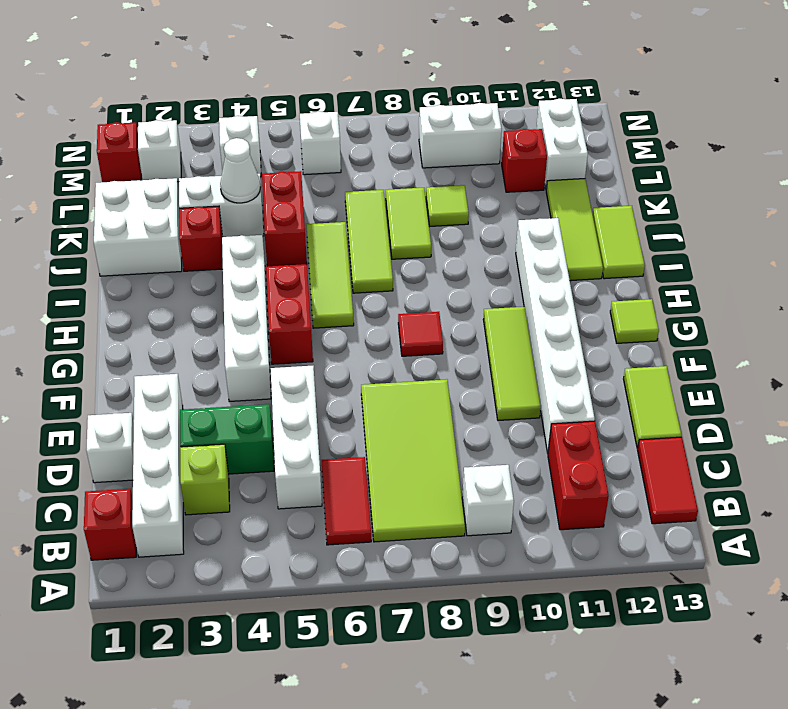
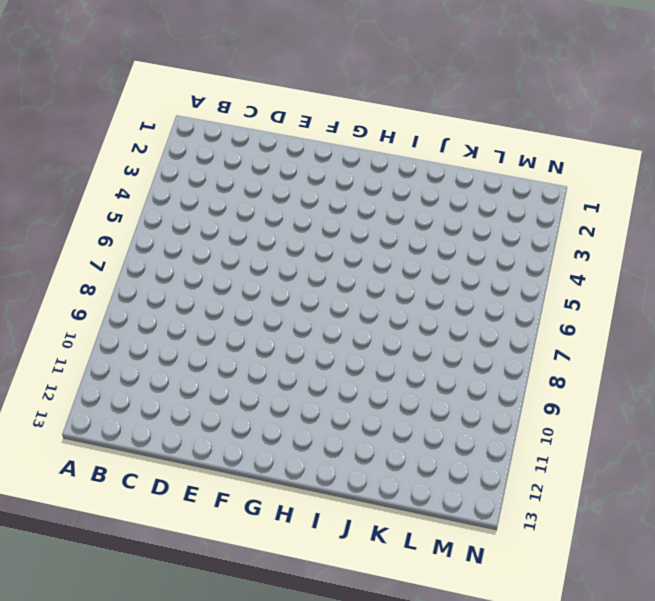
none -> red 1x1 brick [84,489,136,560]
none -> white 1x4 brick [132,374,184,557]
none -> red 1x2 tile [322,457,371,545]
none -> lime 2x4 tile [361,379,465,542]

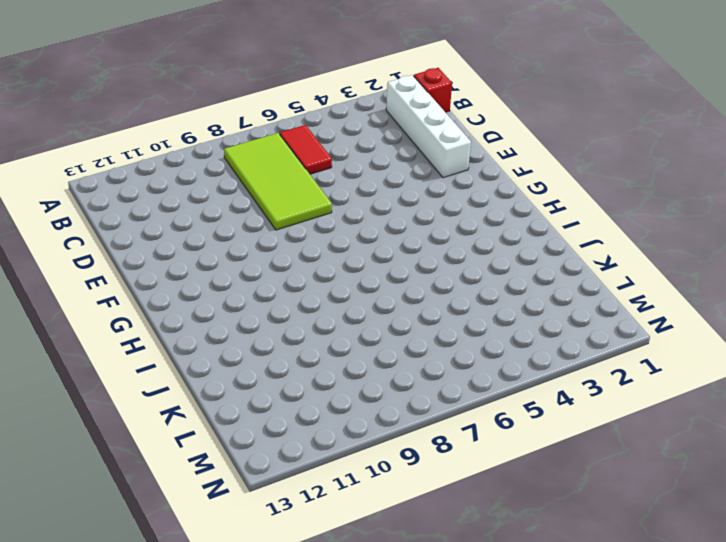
none -> white 1x1 brick [462,465,514,536]
none -> red 1x2 brick [548,421,609,530]
none -> red 1x2 tile [638,437,698,524]
none -> lime 1x1 brick [180,444,230,515]

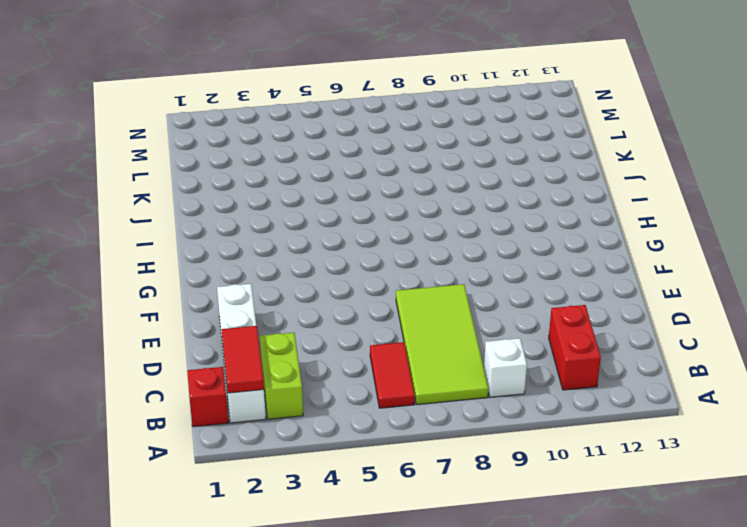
red 1x2 tile [221,326,264,393] -> red 1x2 tile moved to [638,437,698,524]
lime 1x2 brick [259,333,303,419] -> lime 1x1 brick [180,444,230,515]
none -> white 1x3 brick [271,366,322,509]
none -> white 1x1 brick [86,413,134,483]
none -> green 1x2 brick [180,404,274,474]
none -> white 1x6 brick [516,218,595,453]

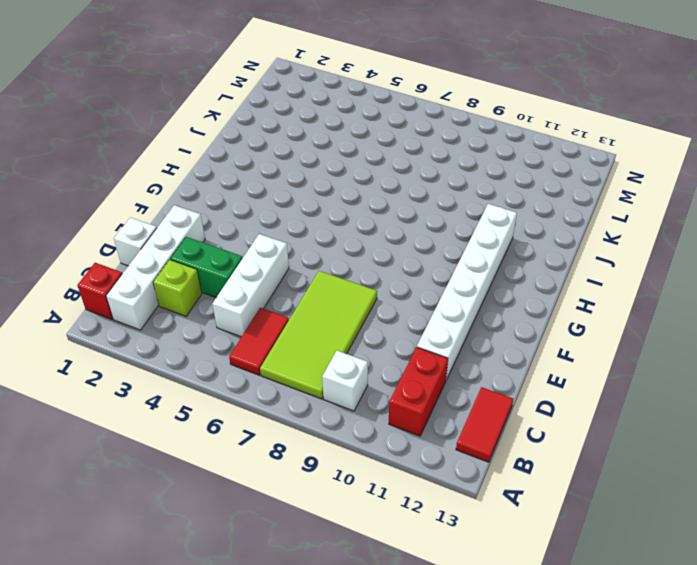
none -> lime 1x2 tile [624,366,682,448]
none -> lime 1x3 tile [483,307,541,421]
none -> white 1x4 brick [222,235,271,402]
none -> red 1x2 brick [266,264,313,364]

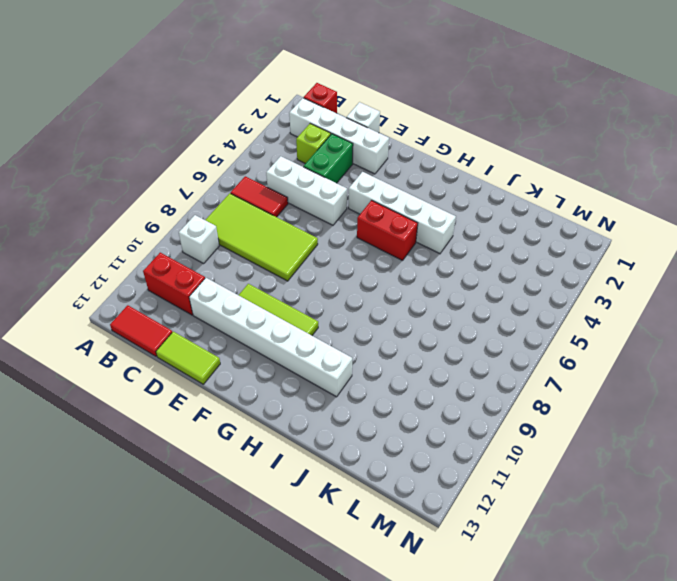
none -> red 1x1 tile [398,312,443,356]
none -> lime 1x1 tile [610,299,659,343]
none -> lime 1x3 tile [306,222,354,328]
none -> lime 1x3 tile [345,190,393,293]

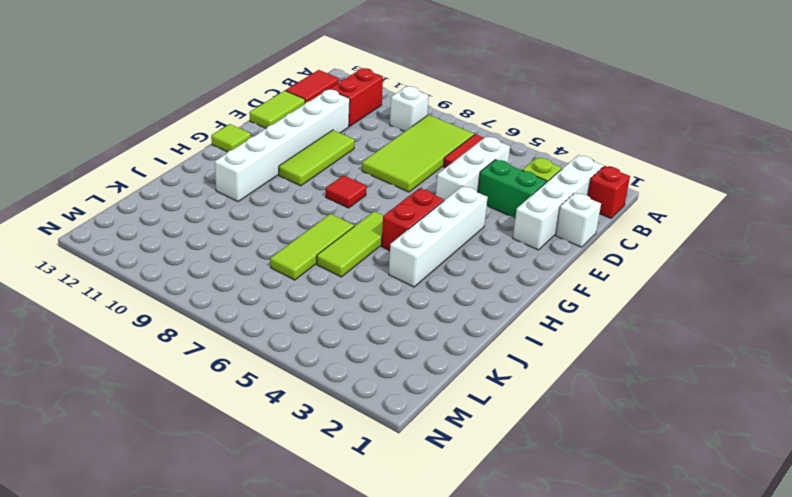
none -> lime 1x3 tile [546,179,603,281]
none -> lime 1x2 tile [592,206,645,279]
none -> white 2x2 brick [94,178,182,276]
none -> red 1x1 brick [179,206,223,271]

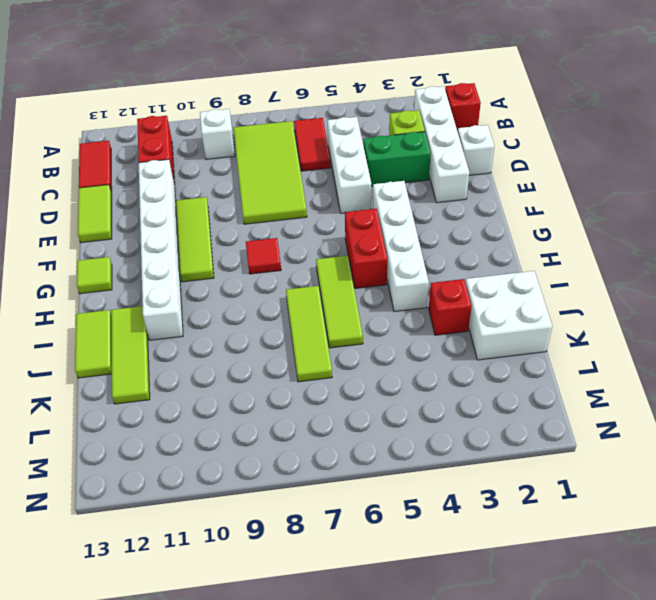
none -> red 1x2 brick [262,171,307,266]
none -> lime 1x2 tile [386,188,431,259]
none -> white 1x2 brick [179,174,264,237]
none -> lime 1x1 tile [426,185,469,226]

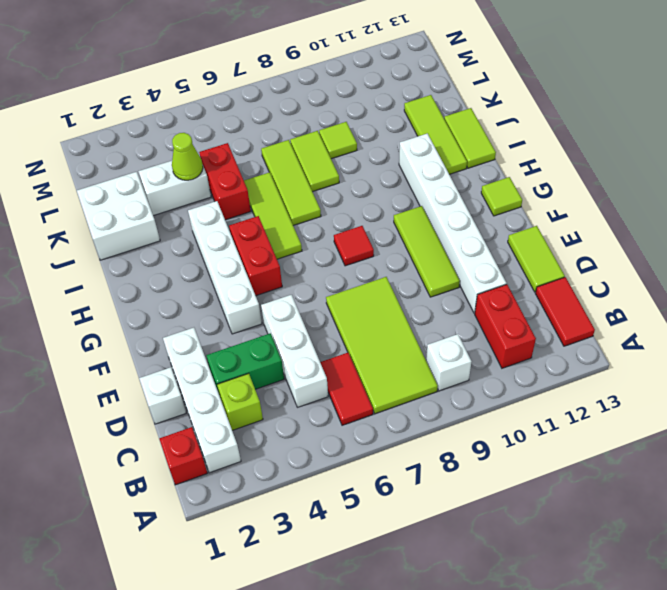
lime 1x1 cone [172,133,203,180] -> white 1x1 cone [220,138,261,203]
none -> red 1x1 brick [179,206,223,271]
none -> red 1x1 brick [502,129,547,192]
none -> white 1x2 brick [537,99,588,188]
none -> red 1x1 brick [97,122,141,182]

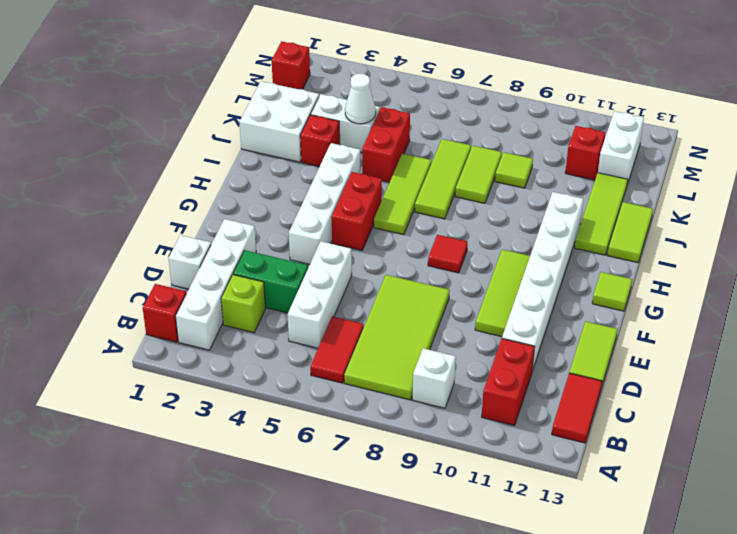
none -> white 1x1 brick [138,120,181,182]
none -> white 1x1 brick [219,116,261,177]
none -> white 1x1 brick [300,111,341,175]
none -> white 1x2 brick [419,103,502,168]

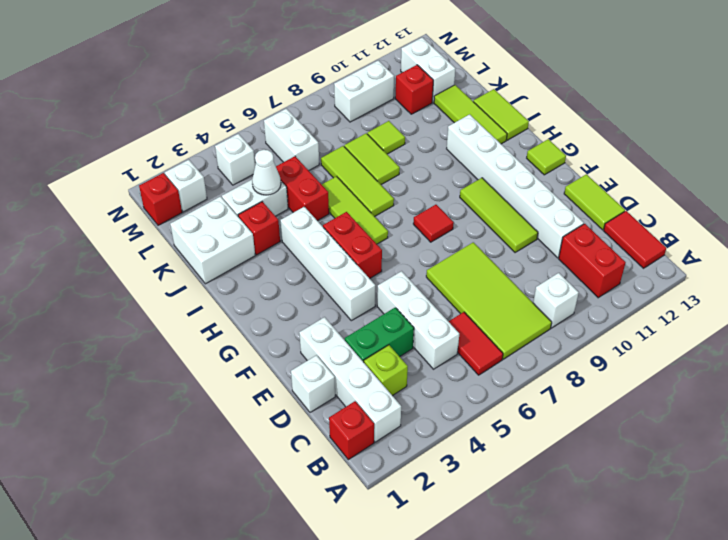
white 1x2 brick [264,109,319,170] -> white 1x1 brick [300,111,341,175]

